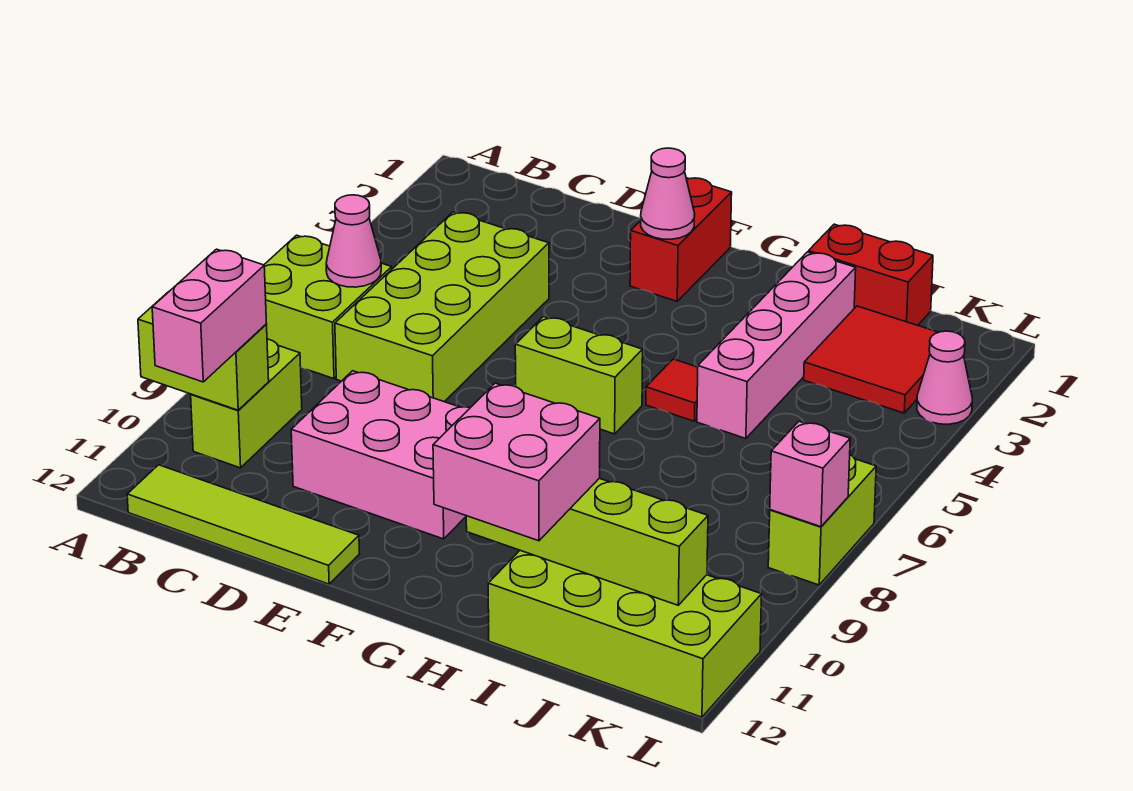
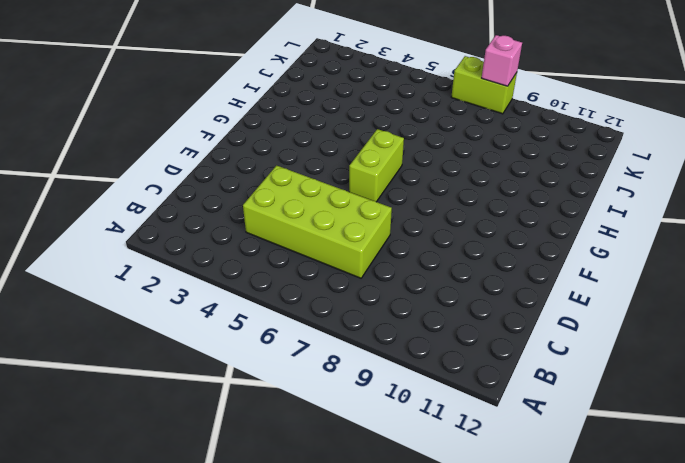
none -> lime 2x2 brick [264,235,392,379]
none -> lime 1x2 brick [191,339,302,468]
none -> lime 1x4 tile [127,465,359,584]

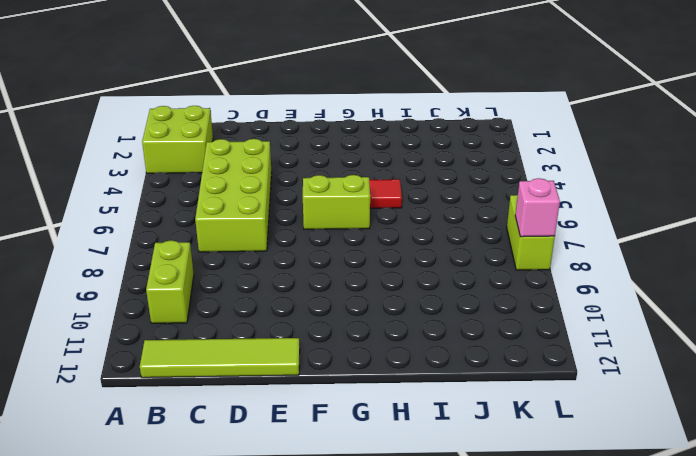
lime 2x2 brick [142,106,213,173] -> lime 2x2 brick moved to [264,235,392,379]
none -> pink 2x3 brick [291,371,470,539]
none -> red 1x2 brick [630,178,732,301]
none -> red 1x2 brick [809,224,933,325]

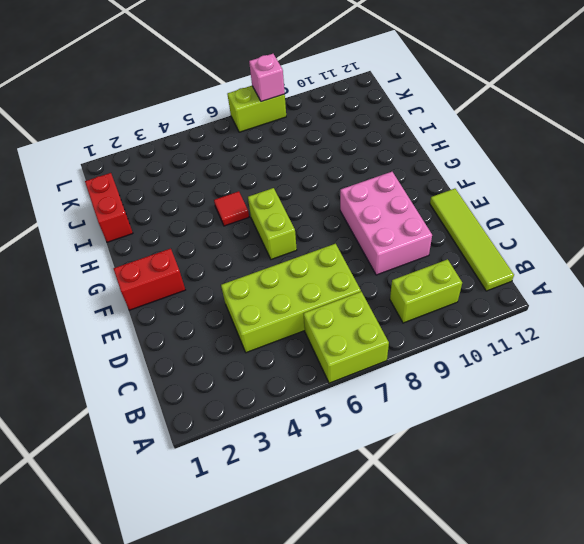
none -> pink 1x4 brick [697,252,856,439]
none -> lime 2x4 brick [488,550,762,717]
none -> red 2x2 tile [804,306,939,413]

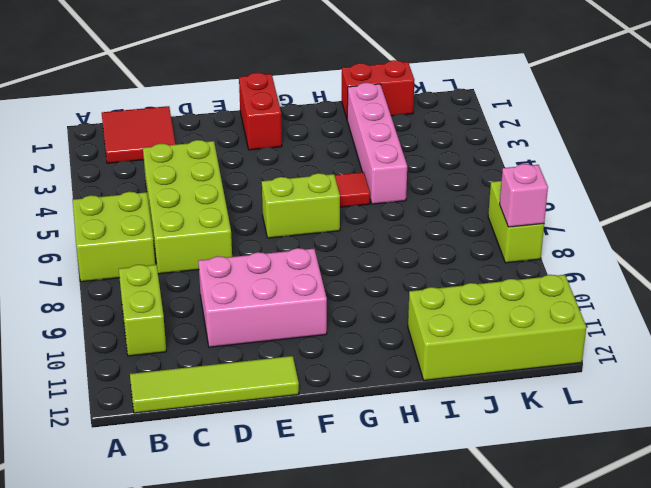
red 2x2 tile [102,106,175,163] -> red 2x2 tile moved to [804,306,939,413]
none -> pink 1x1 cone [917,331,972,424]
none -> lime 1x2 brick [138,293,269,410]
none -> pink 1x1 cone [326,195,381,287]

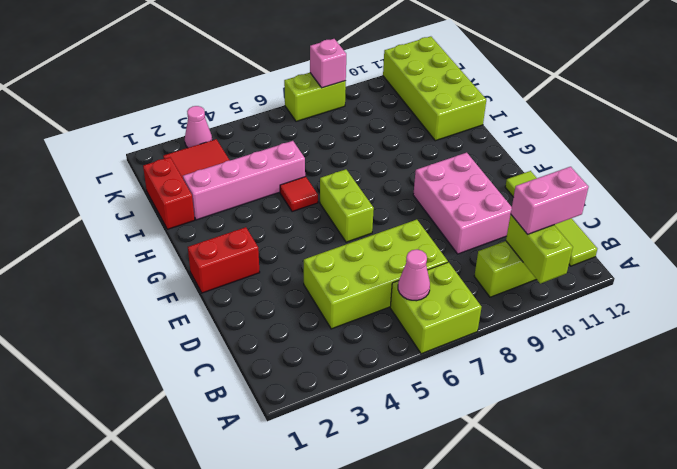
none -> pink 1x1 cone [641,148,695,239]
none -> lime 1x4 brick [466,478,708,605]
none -> pink 2x2 brick [433,383,600,541]

